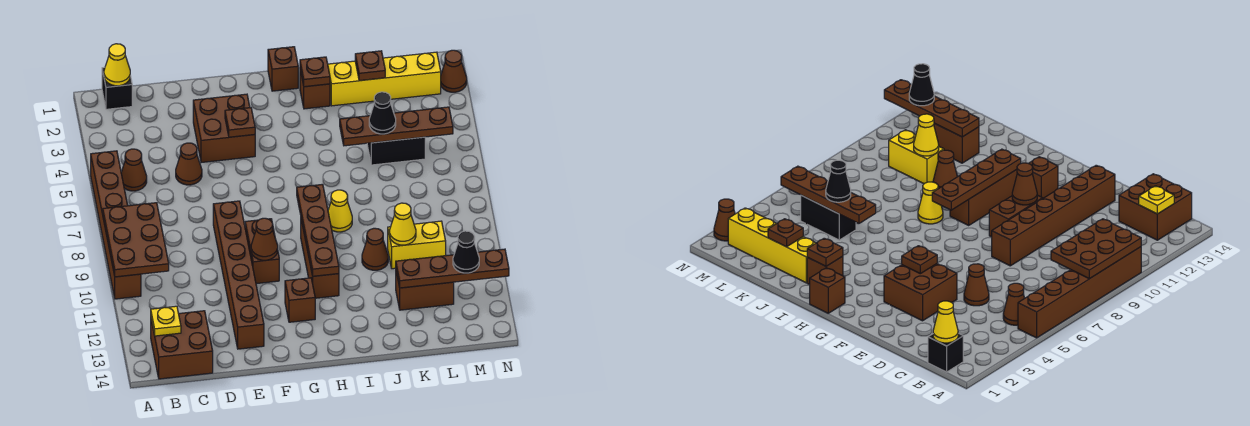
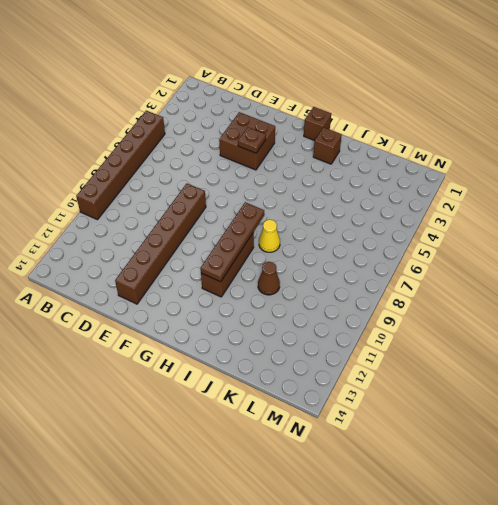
none -> black 1x1 brick [102,67,132,109]
none -> brown 1x1 cone [121,149,147,191]
none -> brown 2x2 brick [151,311,213,379]
none -> brown 1x1 cone [176,143,202,185]

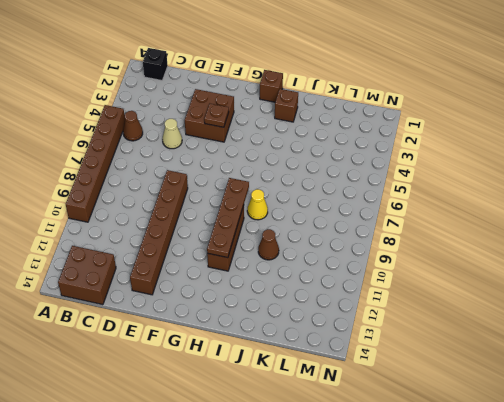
tan 1x1 cone [162,119,182,149] -> brown 1x1 cone [176,143,202,185]
none -> brown 1x2 brick [245,219,279,284]
none -> brown 1x1 brick [285,278,315,322]
none -> yellow 1x4 brick [328,52,441,106]
none -> black 1x2 brick [367,137,425,165]

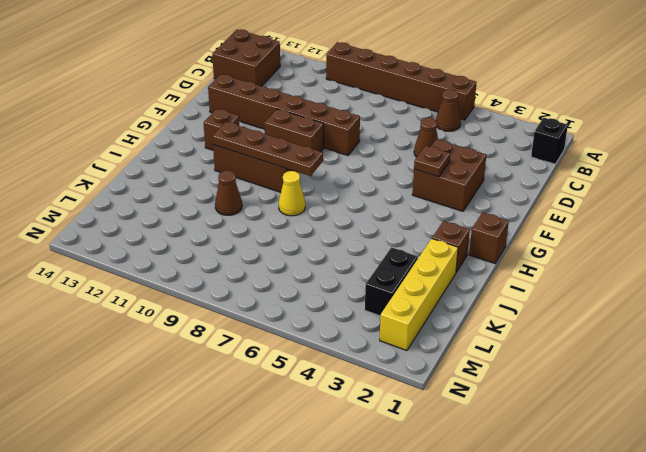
black 1x2 brick [365,247,418,316] -> black 1x2 brick moved to [367,137,425,165]
none -> yellow 1x2 brick [388,221,446,269]
none -> brown 1x2 brick [396,272,454,310]
none -> brown 1x1 cone [441,50,467,92]
none -> brown 2x3 plate [103,203,169,277]

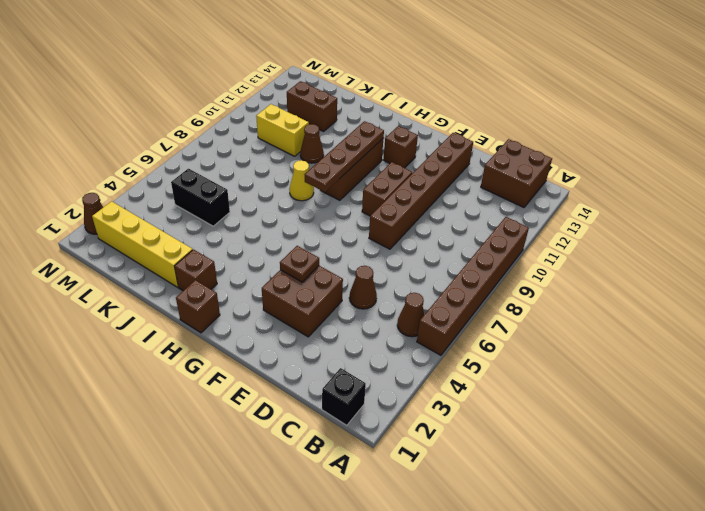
none -> brown 2x3 plate [103,203,169,277]
none -> yellow 1x1 cone [104,44,130,86]
none -> yellow 1x1 plate [151,306,181,336]
none -> brown 1x1 cone [251,218,278,260]

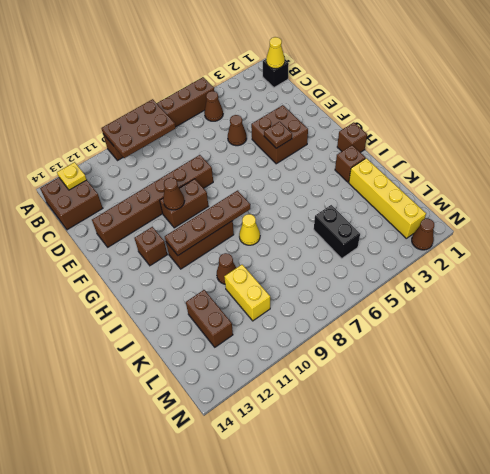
none -> brown 1x1 plate [300,57,330,87]
none -> brown 1x4 plate [340,107,453,146]
none -> brown 1x1 plate [355,51,385,81]
none -> yellow 1x1 cone [390,203,416,245]

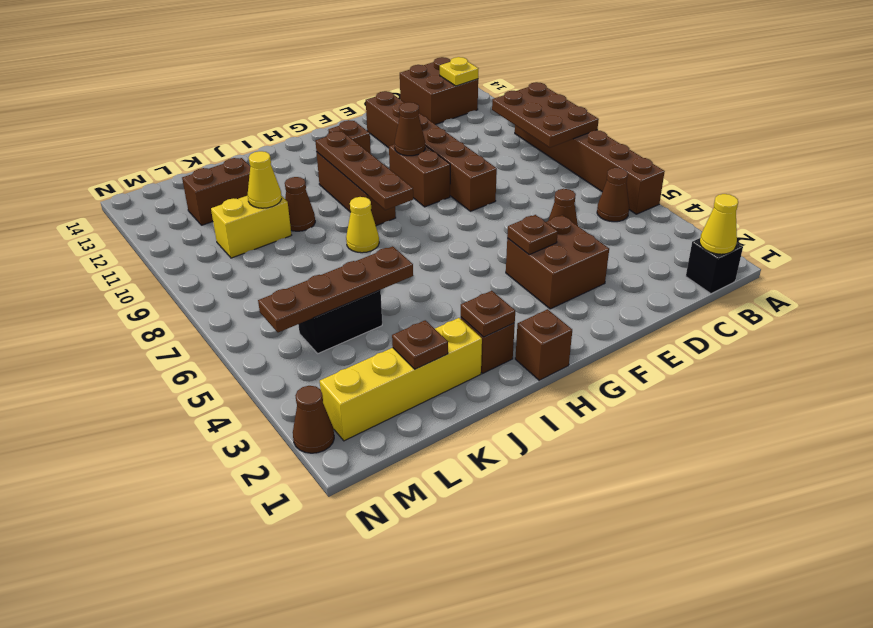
none -> brown 1x4 plate [396,249,509,288]
none -> black 1x1 cone [369,92,396,134]
none -> black 1x1 cone [453,231,479,273]

